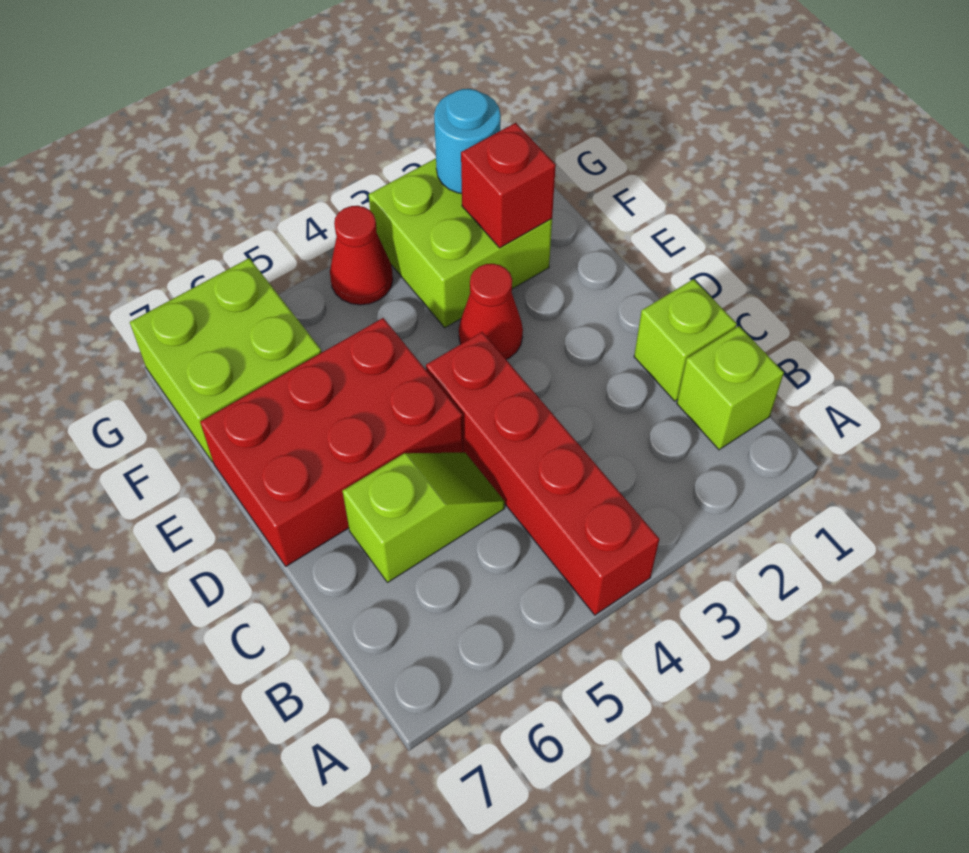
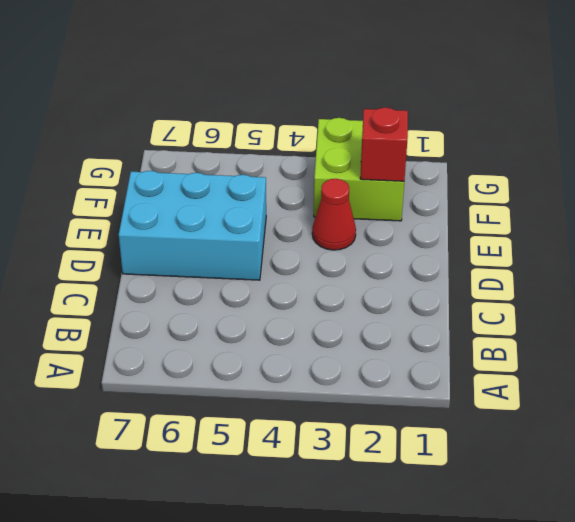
cyan 2x3 brick [119,171,266,280] -> red 2x3 brick [200,318,463,566]
none -> red 1x4 brick [426,332,659,615]
none -> lime 1x1 brick [677,326,784,450]

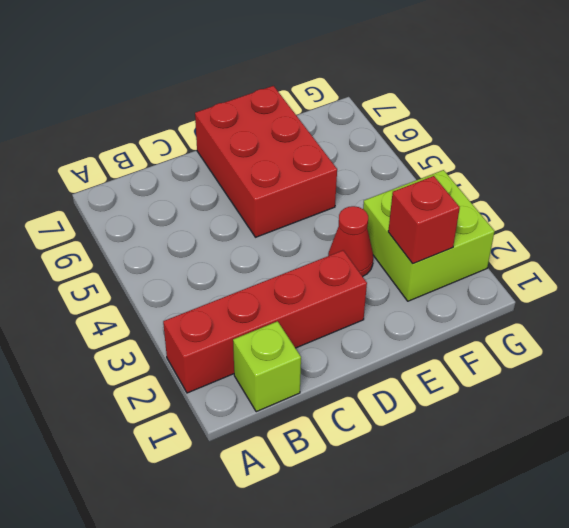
red 1x4 brick [163,250,367,393] -> red 1x4 brick moved to [426,332,659,615]
none -> lime 1x1 brick [634,279,737,401]
none -> lime 1x2 slope [343,453,505,583]

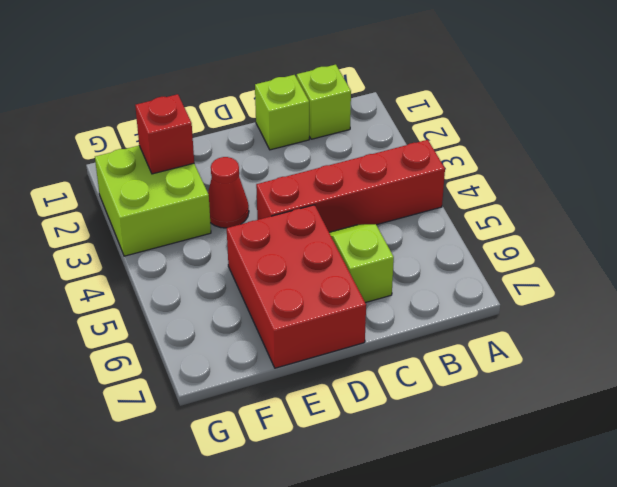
none -> lime 2x2 brick [130,258,322,462]
none -> red 1x1 cone [330,206,393,305]

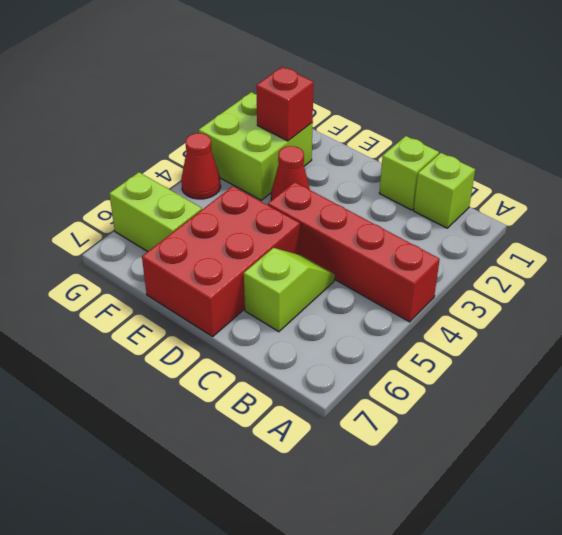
lime 1x2 brick [109,172,202,252] -> lime 2x2 brick [130,258,322,462]
none -> cyan 1x1 round brick [434,89,501,194]

